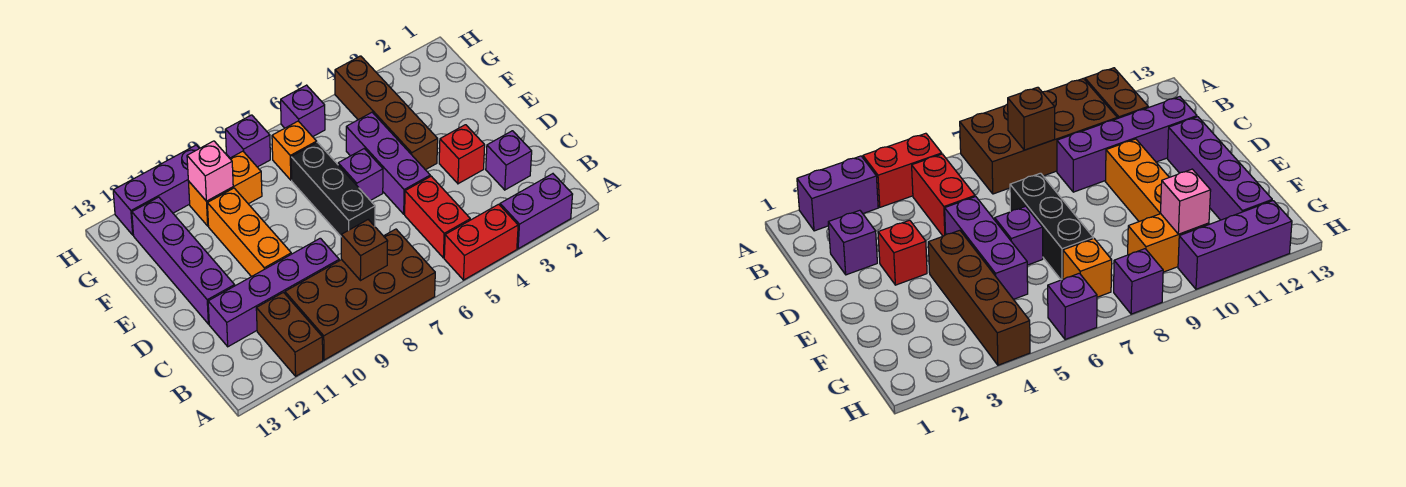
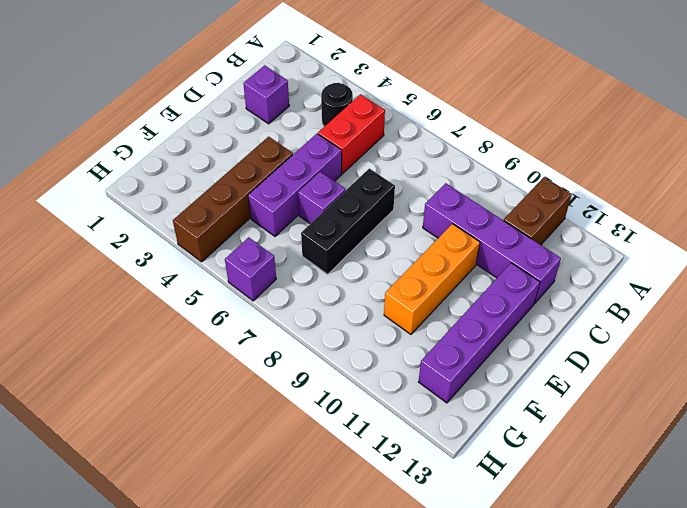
black 1x1 round brick [321,83,353,127] -> none
none -> purple 1x2 brick [500,174,573,249]
none -> red 1x2 brick [444,204,518,280]
none -> brown 2x4 brick [285,229,435,360]

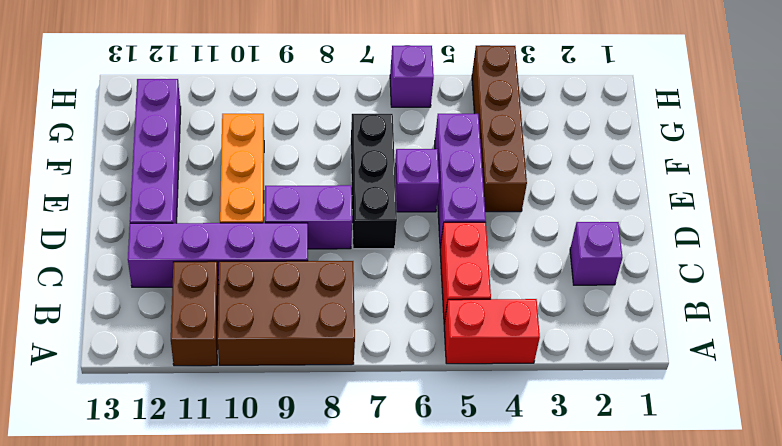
brown 2x3 brick [217,261,355,365] -> brown 2x4 brick [285,229,435,360]
purple 1x2 brick [265,185,352,249] -> purple 1x2 brick moved to [500,174,573,249]
none -> red 1x1 brick [439,125,485,184]
none -> orange 1x1 brick [272,121,317,180]
none -> orange 1x2 brick [188,151,262,226]

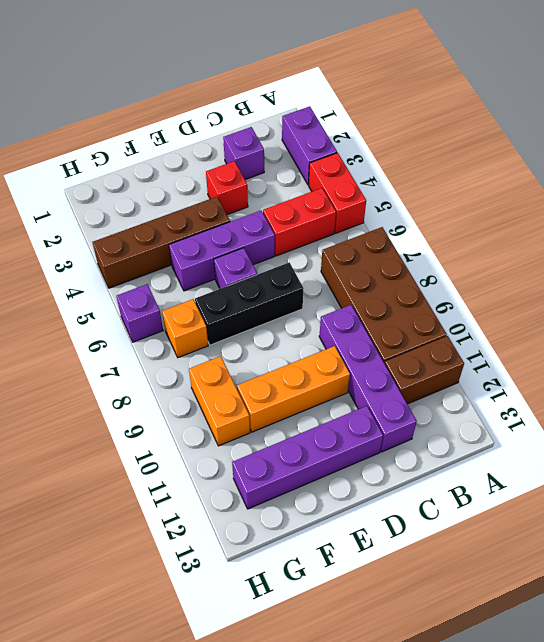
none -> purple 1x1 brick [225,115,270,167]
none -> purple 1x3 brick [113,145,199,235]
none -> brown 1x1 brick [341,220,388,281]

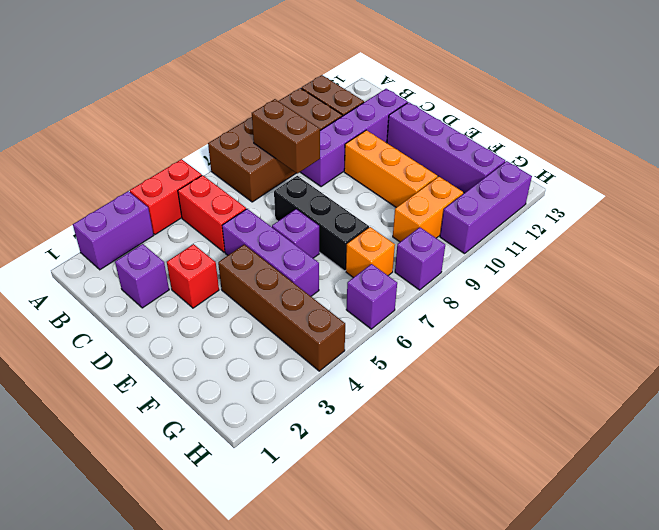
brown 1x2 brick [252,99,320,173] -> brown 1x1 brick [341,220,388,281]
none -> pink 1x1 brick [187,141,233,201]

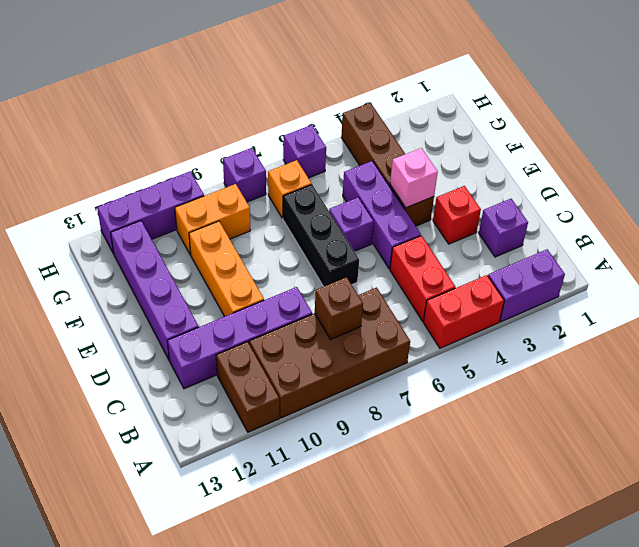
pink 1x1 brick [390,148,438,208] -> pink 1x1 brick moved to [187,141,233,201]

